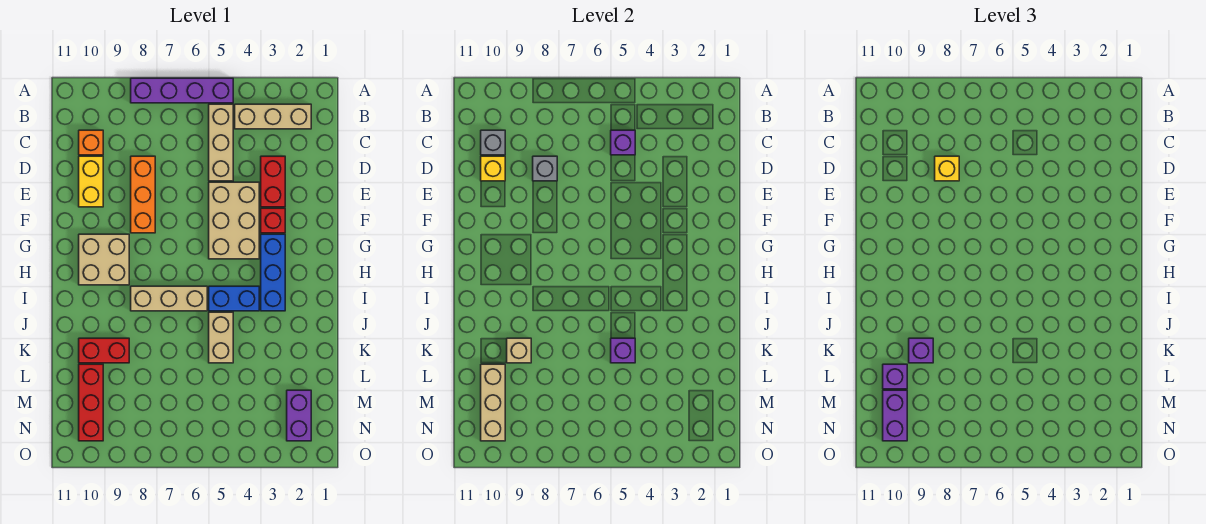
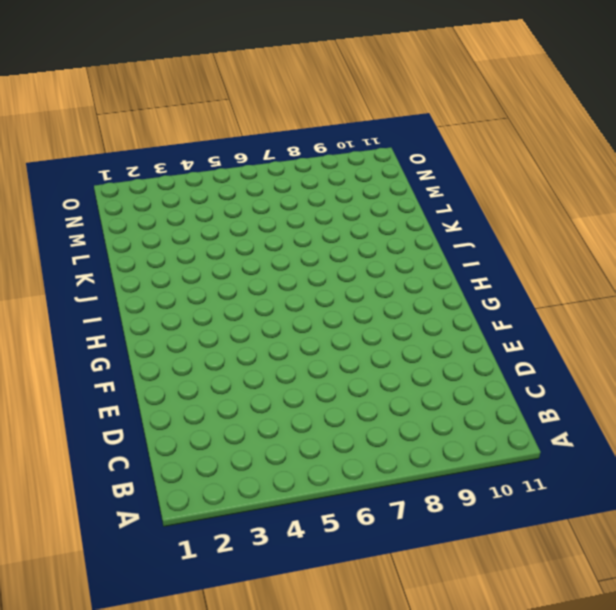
none -> purple 1x4 brick [131,78,233,103]
none -> tan 1x3 brick [235,104,311,129]
none -> tan 1x3 brick [209,104,233,181]

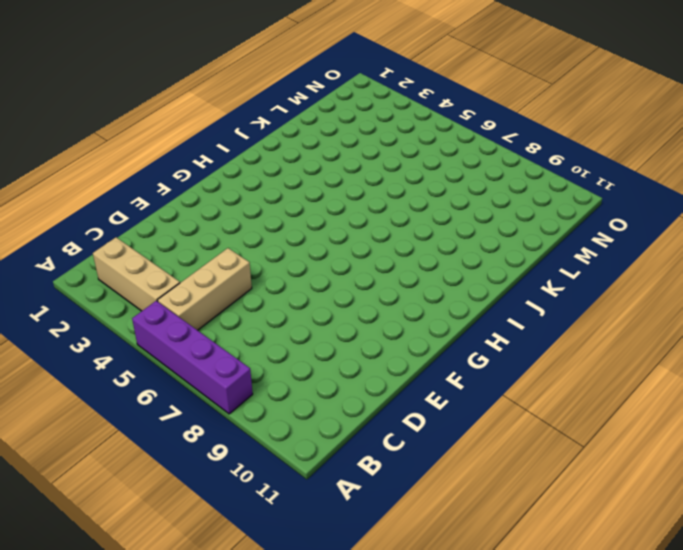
none -> orange 1x1 brick [79,130,103,155]
none -> red 1x2 brick [261,156,285,207]
none -> orange 1x3 brick [131,156,155,233]

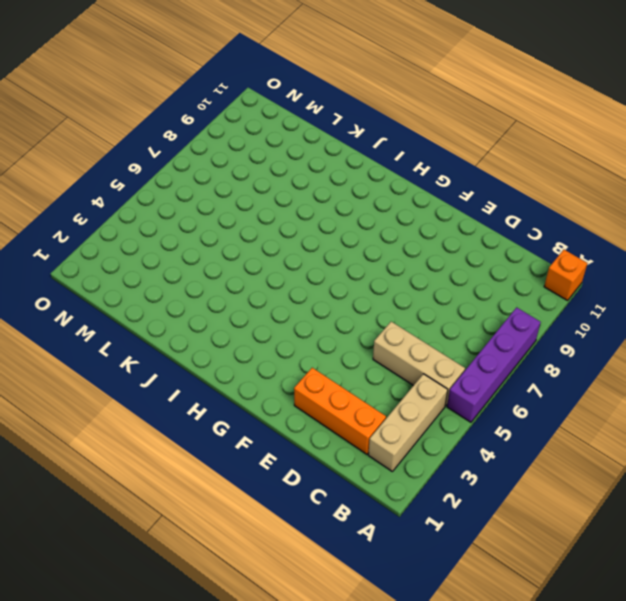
orange 1x1 brick [544,250,587,301] -> orange 1x1 brick moved to [79,130,103,155]
orange 1x3 brick [294,368,386,454] -> orange 1x3 brick moved to [131,156,155,233]
none -> red 1x2 brick [261,156,285,207]
none -> yellow 1x2 brick [79,156,103,207]
none -> tan 2x3 brick [209,182,259,259]

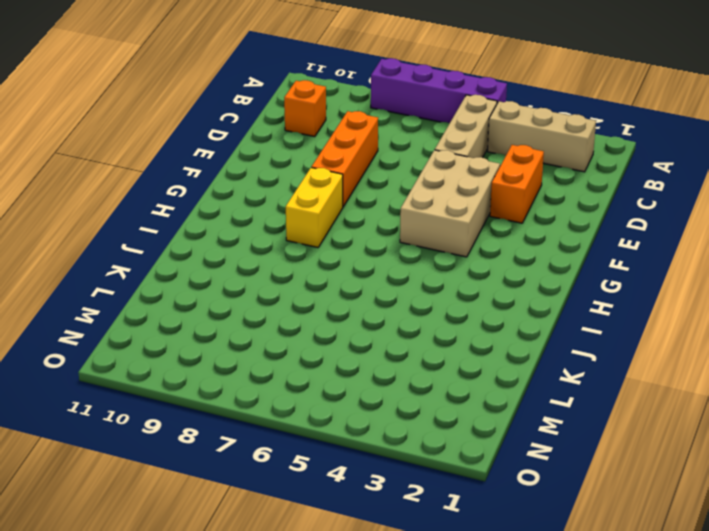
orange 1x2 brick [490,145,544,223] -> red 1x2 brick [261,156,285,207]
yellow 1x2 brick [286,168,343,248] -> yellow 1x2 brick moved to [79,156,103,207]
none -> red 1x1 brick [261,208,285,233]
none -> blue 1x3 brick [261,234,285,311]
none -> tan 2x2 brick [79,234,129,285]

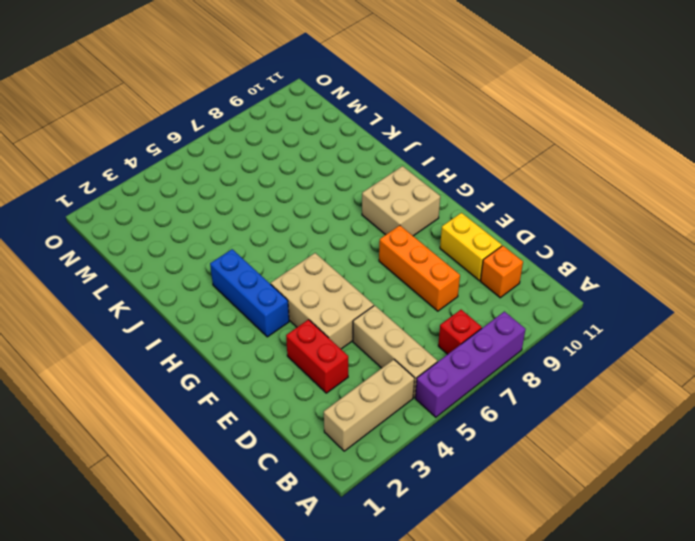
red 1x1 brick [438,310,482,354] -> red 1x1 brick moved to [261,208,285,233]
none -> blue 1x2 brick [209,286,259,311]
none -> tan 1x3 brick [131,286,207,311]
none -> tan 1x2 brick [209,312,233,363]

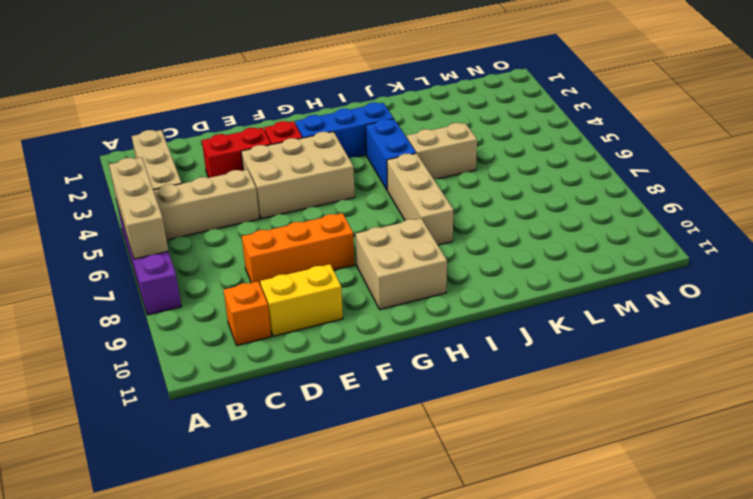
tan 1x3 brick [109,157,168,259] -> tan 1x3 brick turned to [481,364,505,441]
none -> red 1x2 brick [79,338,129,363]
none -> red 1x3 brick [79,364,103,441]
none -> purple 1x2 brick [287,390,311,441]

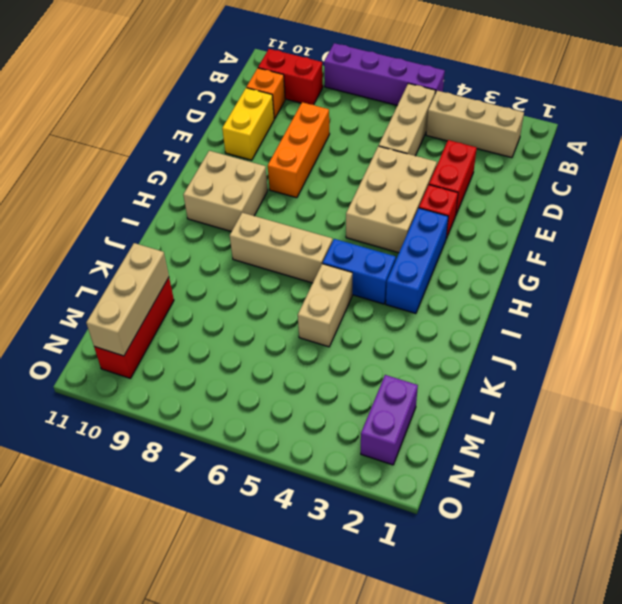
red 1x2 brick [258,49,323,105] -> red 1x2 brick moved to [79,338,129,363]
none -> purple 1x1 brick [611,130,635,155]
none -> grey 1x1 brick [481,130,505,155]
none -> grey 1x1 brick [533,156,557,181]

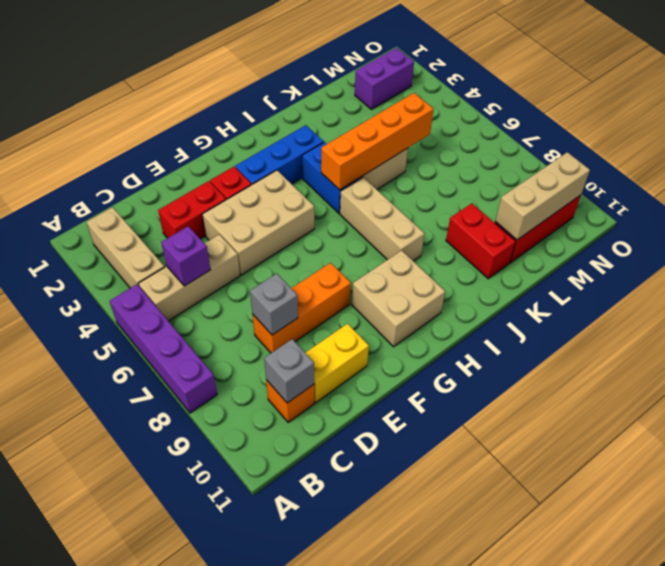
orange 1x4 brick [321,93,434,190] -> purple 1x1 brick [611,338,635,363]
none -> yellow 1x1 brick [481,156,505,181]
none -> tan 1x1 brick [507,338,531,363]
none -> yellow 1x1 brick [935,156,959,181]

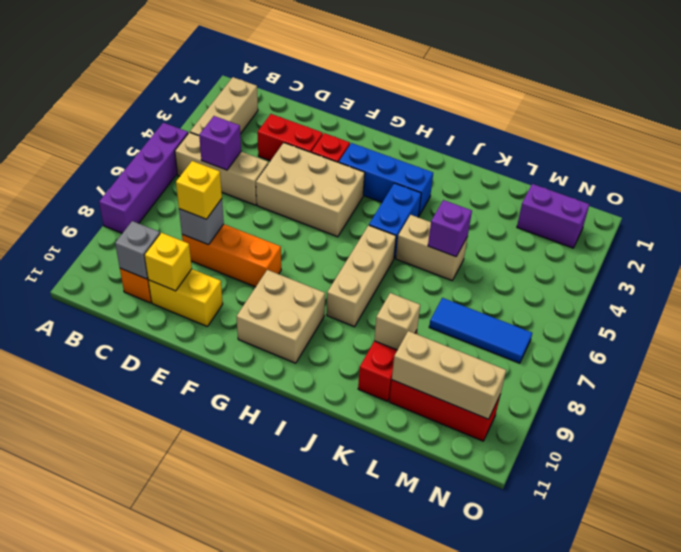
blue 1x3 tile [429,298,532,363] -> none
none -> purple 1x1 brick [909,338,933,363]
none -> purple 1x1 brick [883,364,907,389]
none -> purple 1x2 brick [883,390,907,441]

